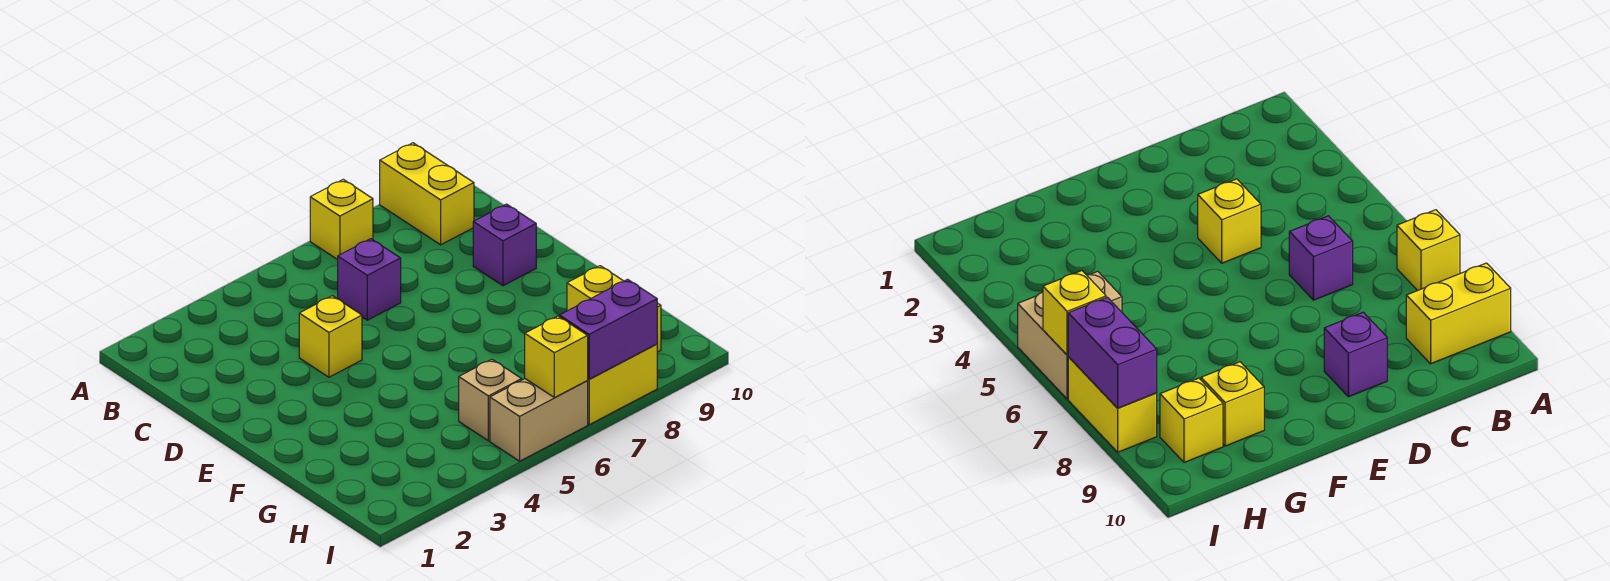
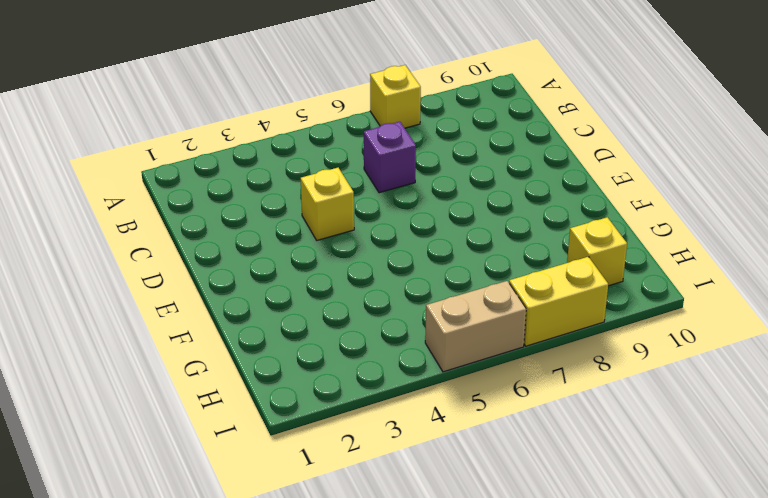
none -> yellow 1x2 brick [380,143,474,245]
none -> purple 1x1 brick [473,204,536,286]
none -> yellow 1x1 brick [567,266,624,311]

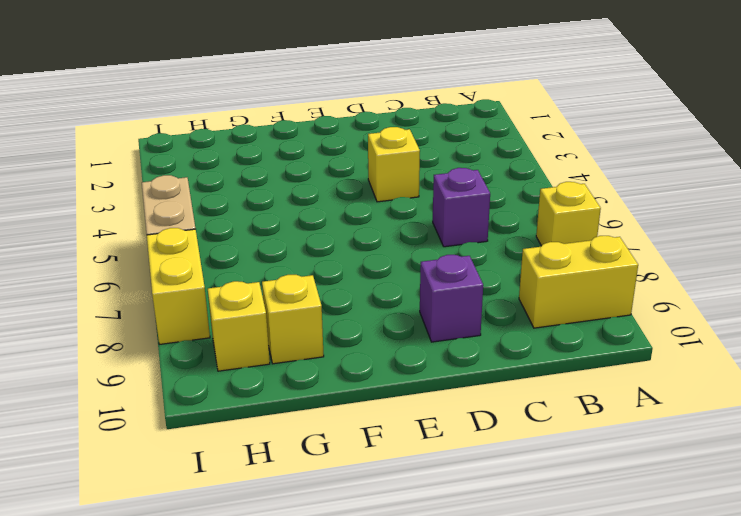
none -> tan 1x1 brick [459,359,522,441]
none -> yellow 1x1 brick [525,316,588,398]
none -> purple 1x2 brick [560,279,657,379]

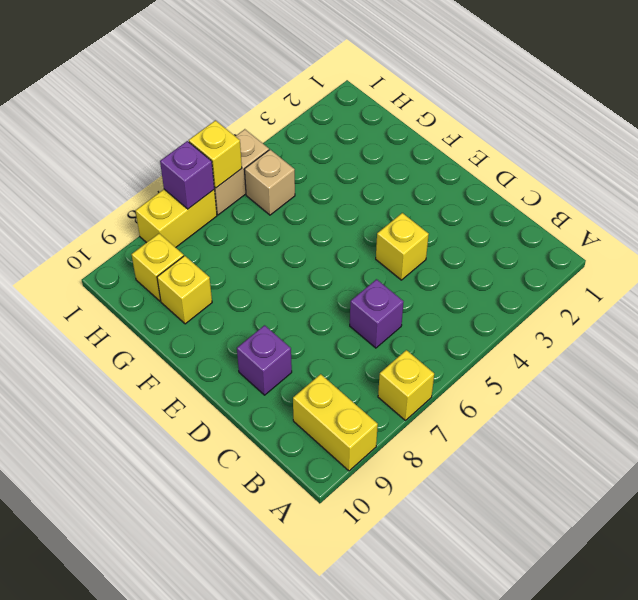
purple 1x1 brick [160,141,214,209] -> purple 1x2 brick [560,279,657,379]

